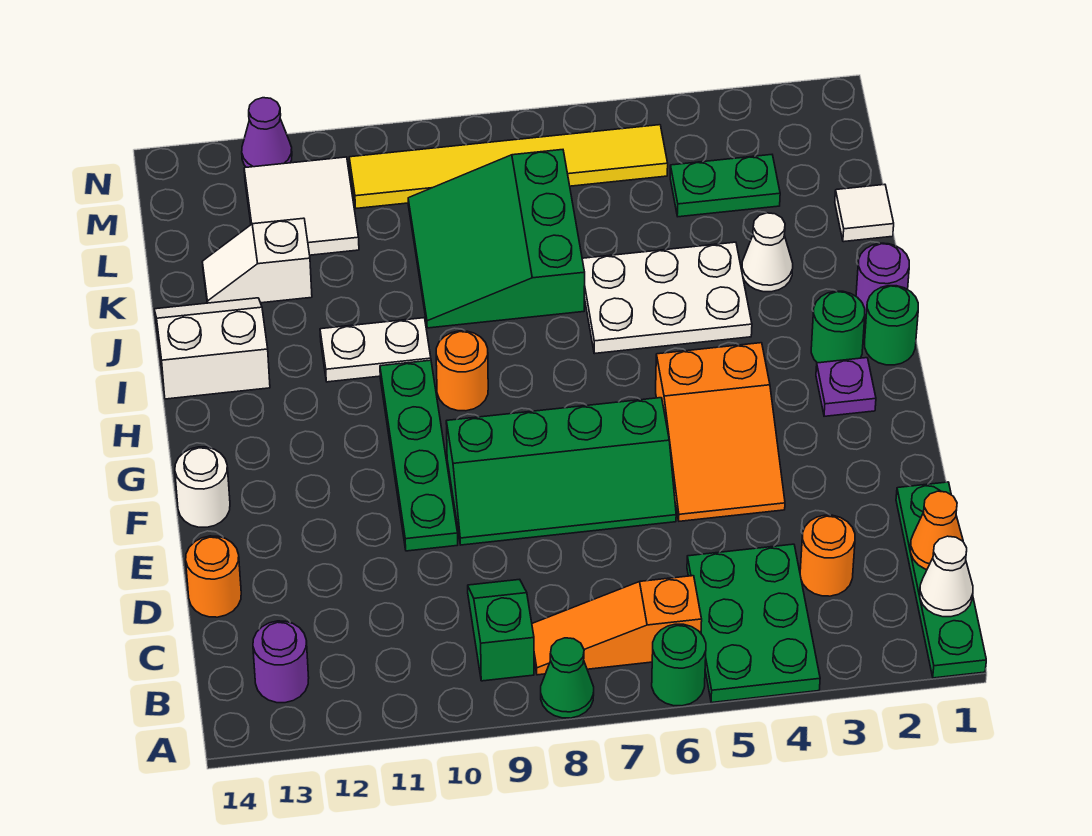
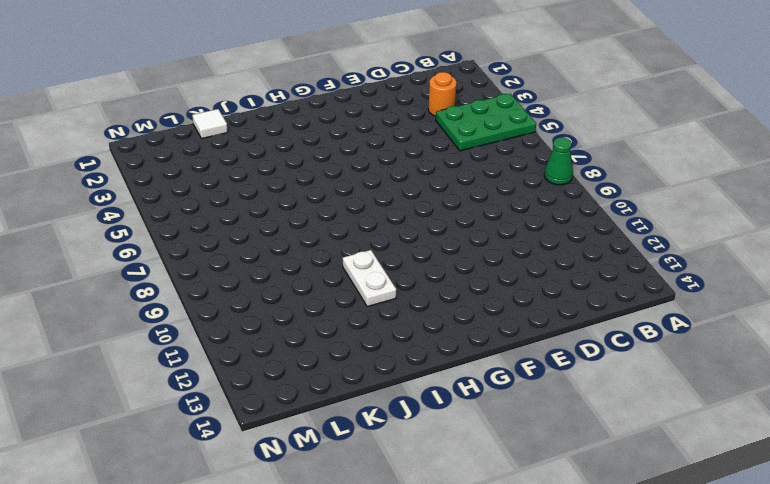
none -> green 1x4 plate [896,482,986,678]
none -> green 1x1 round brick [652,624,706,706]
none -> orange 1x3 slope [532,576,702,675]
none -> green 1x2 slope [468,579,534,681]

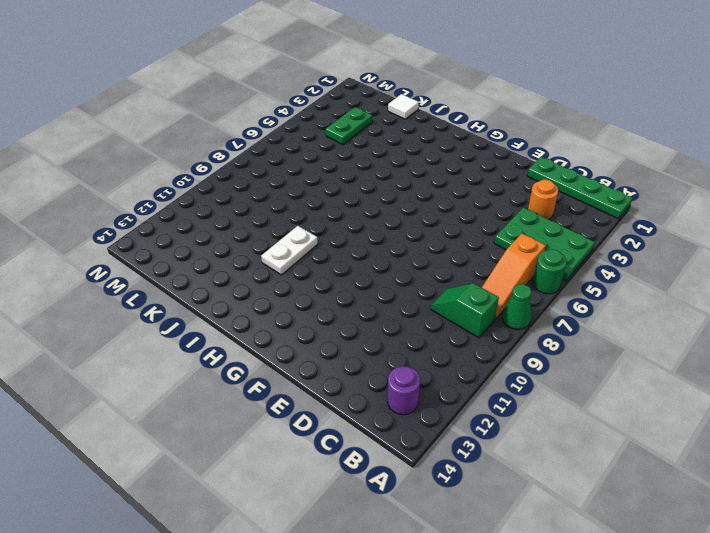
none -> orange 1x1 round brick [186,536,241,617]
none -> orange 2x3 slope [656,343,785,521]
none -> green 2x4 slope [446,398,676,545]
none -> green 1x4 plate [380,360,458,551]

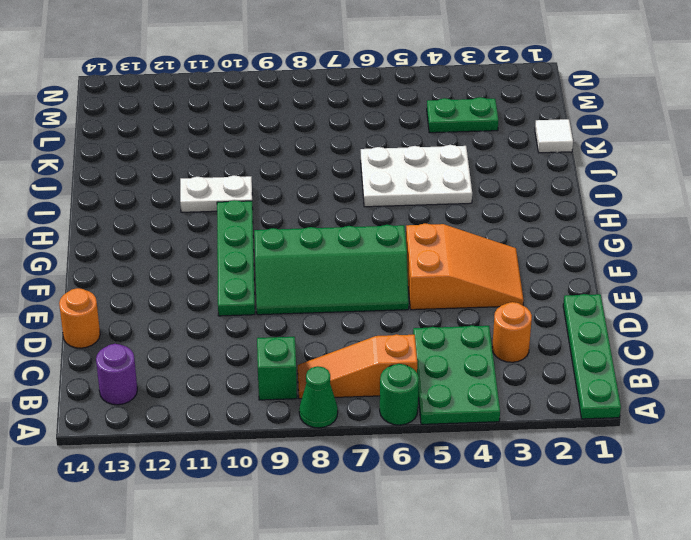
orange 2x3 slope [406,223,524,310] -> orange 2x3 slope turned to [656,343,785,521]
none -> white 1x1 round brick [175,447,230,527]
none -> purple 1x1 plate [816,358,876,416]
none -> green 1x1 round brick [865,286,918,365]
none -> green 1x1 round brick [811,291,865,363]

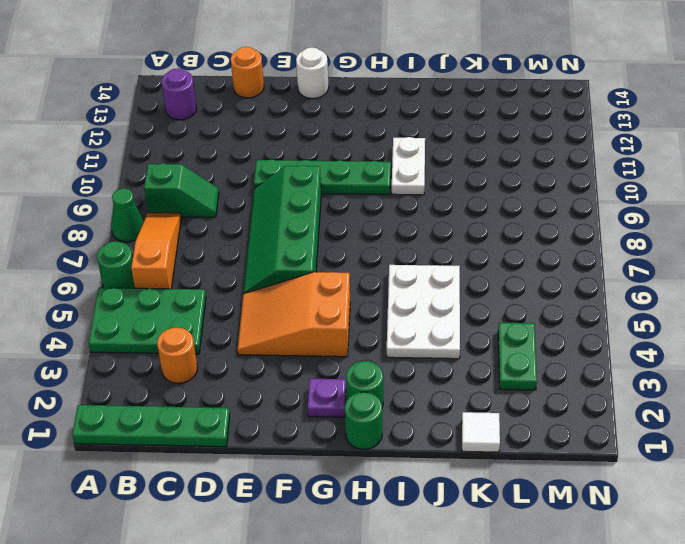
none -> orange 1x1 round brick [436,331,488,411]
none -> purple 1x1 round brick [856,243,909,318]
none -> white 2x2 slope [154,298,270,399]
none -> white 1x1 cone [742,213,793,292]

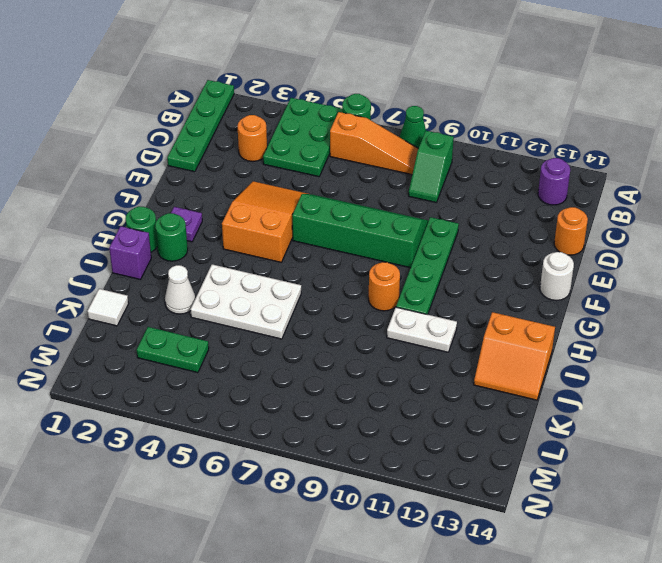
purple 1x1 brick [109,226,151,280] -> purple 1x1 round brick [856,243,909,318]
orange 2x2 slope [474,312,555,400] -> white 2x2 slope [154,298,270,399]
none -> green 3x3 slope [408,150,585,328]
none -> white 1x2 slope [202,218,312,303]
none -> white 2x2 tile [244,157,359,255]
none -> yellow 1x6 tile [349,125,668,208]

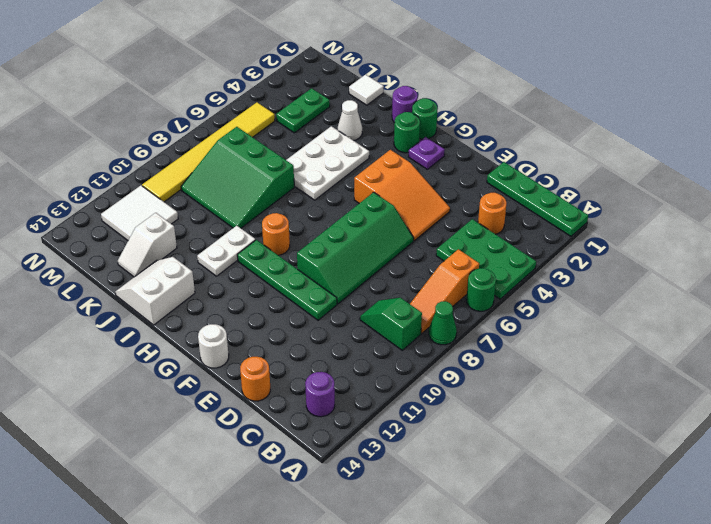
none -> purple 1x1 cone [242,98,292,167]
none -> white 1x1 cone [920,536,973,617]
none -> orange 1x1 cone [911,491,963,569]

